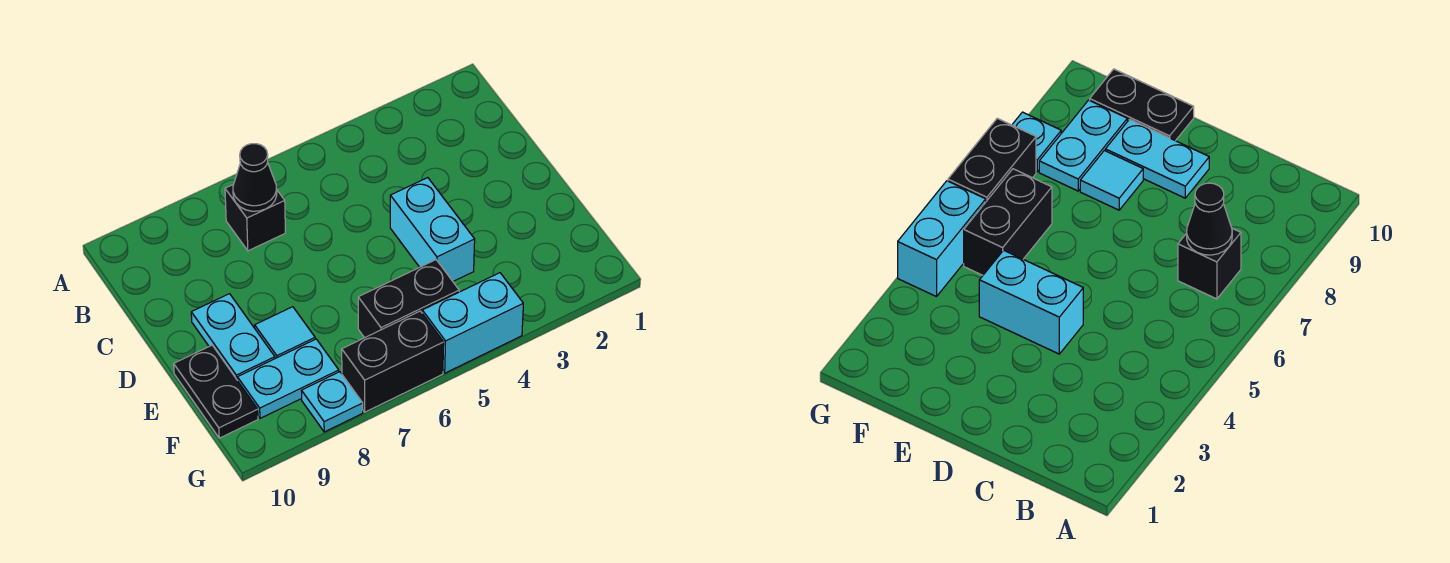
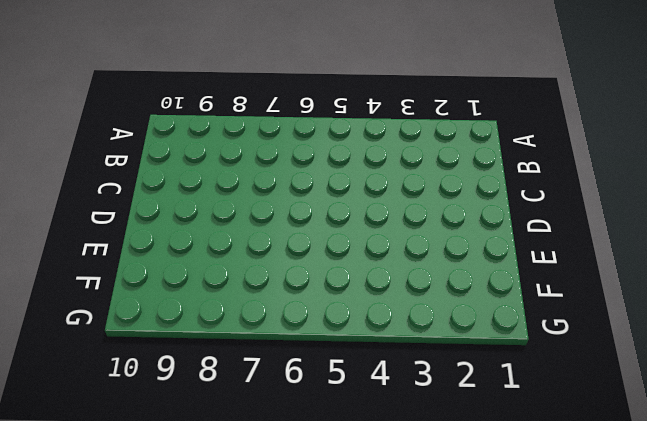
none -> black 1x1 brick [225,184,285,251]
none -> cyan 1x2 brick [390,178,475,281]

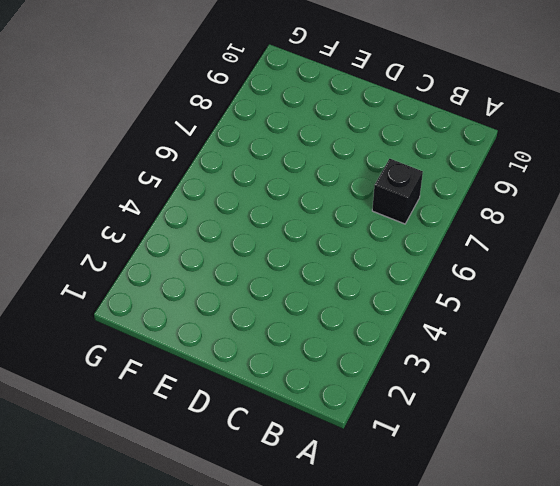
none -> cyan 1x2 brick [390,178,475,281]
none -> cyan 1x2 plate [191,294,275,380]

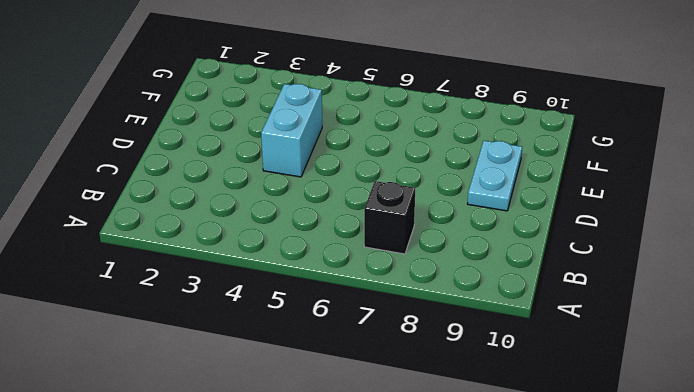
none -> cyan 1x1 tile [255,307,315,359]
none -> black 1x2 plate [174,345,258,438]

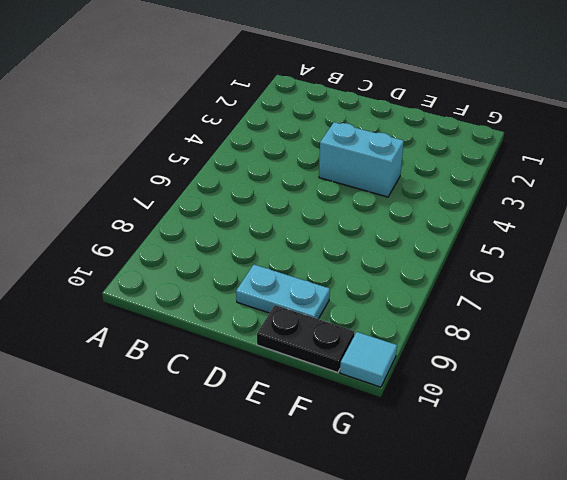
cyan 1x1 tile [340,332,397,387] -> cyan 1x1 tile moved to [255,307,315,359]
none -> black 1x1 brick [225,184,285,251]
none -> black 1x2 brick [358,260,459,338]

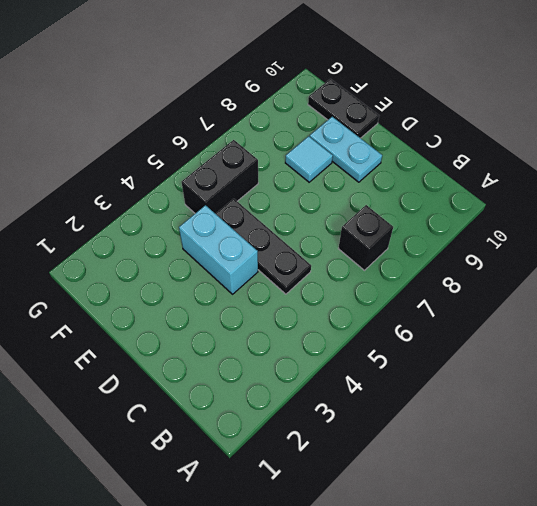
black 1x3 plate [216,199,311,294] -> none
none -> cyan 1x2 plate [237,339,339,418]
none -> cyan 1x2 brick [422,273,523,373]

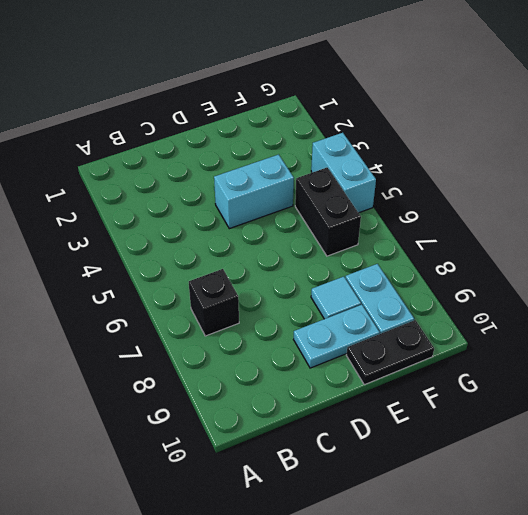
none -> black 1x2 brick [342,311,444,412]
none -> cyan 1x1 plate [302,372,363,432]

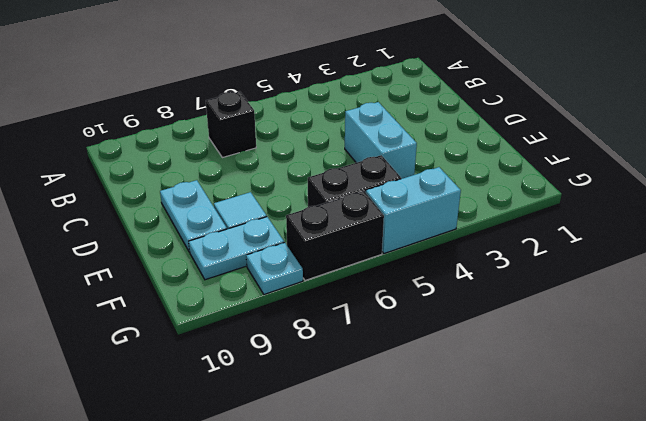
none -> black 1x2 plate [174,345,258,438]
none -> black 1x1 cone [233,144,277,211]

